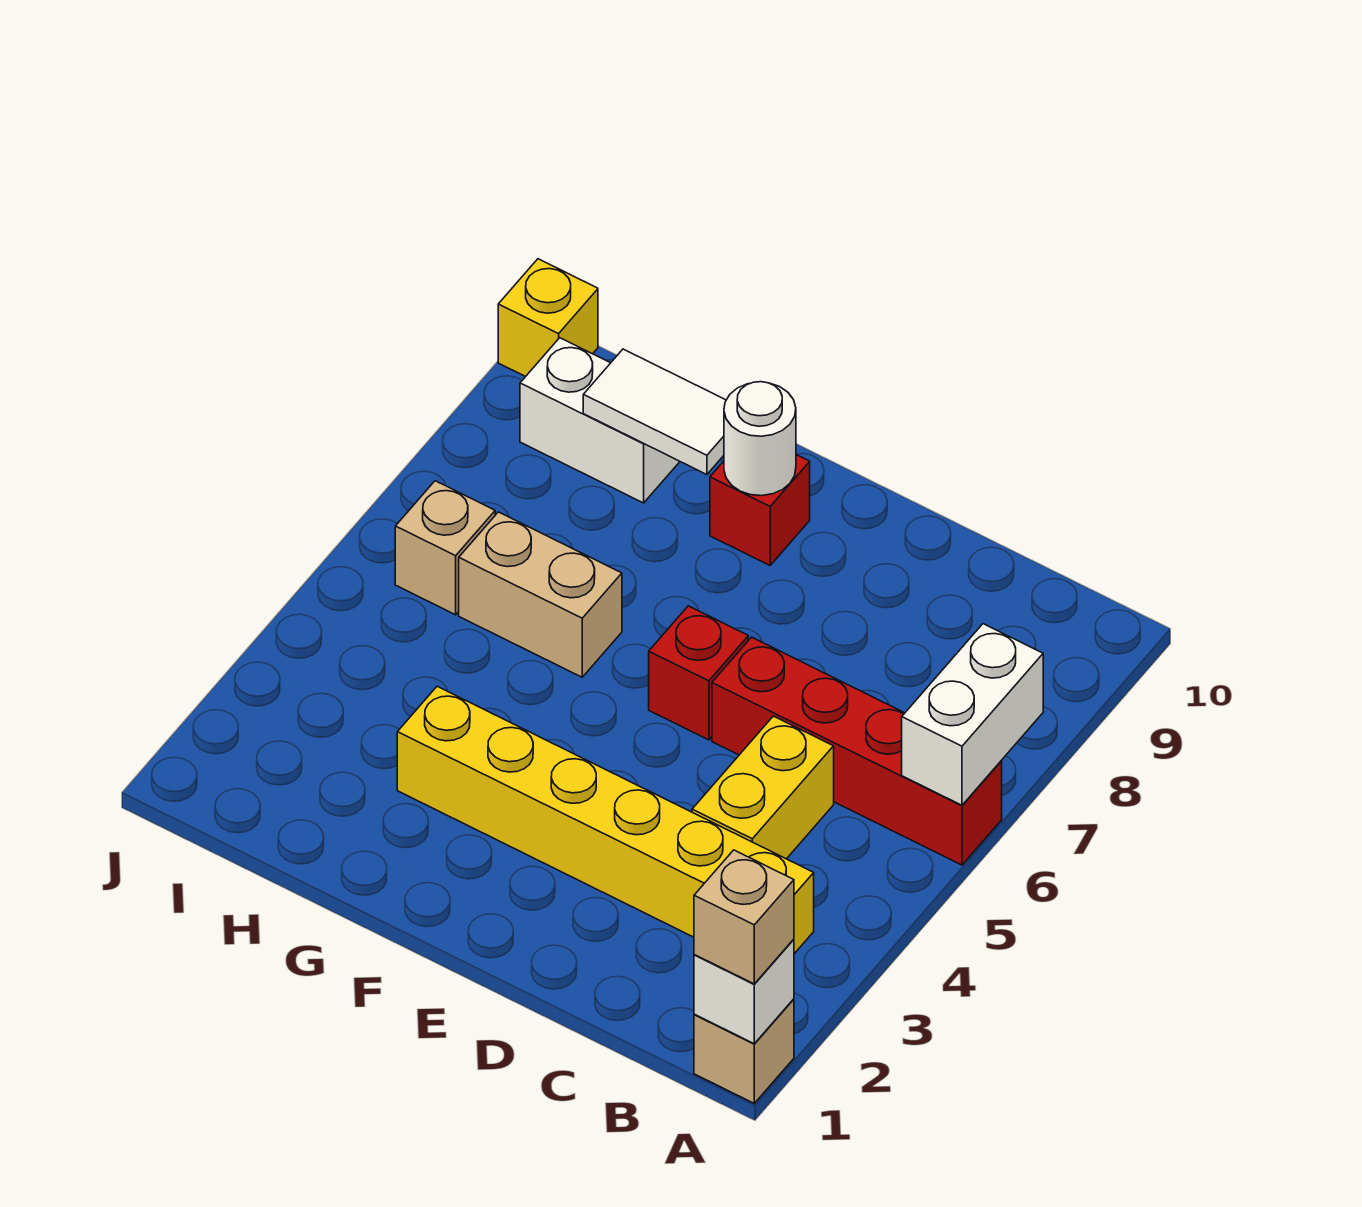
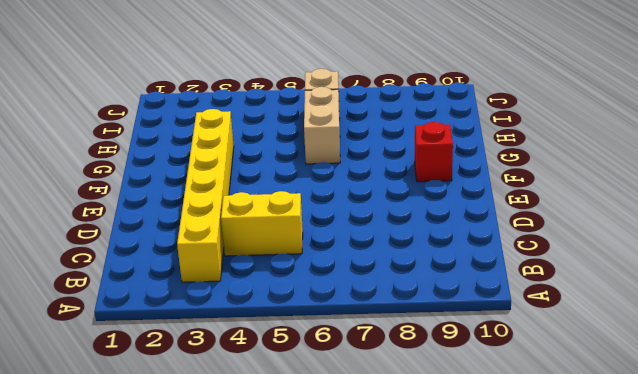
none -> tan 1x1 brick [694,999,794,1103]
none -> red 1x4 brick [712,637,1002,865]
none -> red 1x1 brick [649,606,748,740]

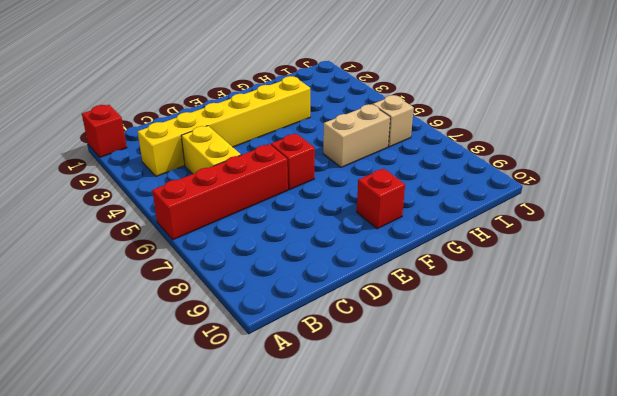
red 1x1 brick [82,105,127,157] -> tan 1x1 brick [694,999,794,1103]
none -> white 1x2 brick [520,338,680,503]
none -> yellow 1x1 brick [498,259,598,377]
none -> white 1x1 brick [694,939,794,1043]

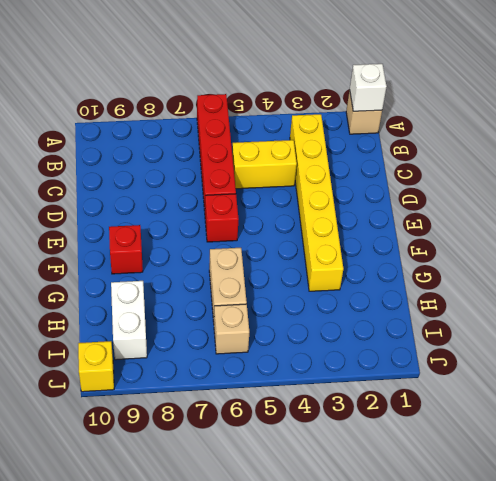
none -> white 1x2 brick [902,624,1043,805]
none -> white 1x1 round brick [724,382,796,496]
none -> white 1x2 tile [583,349,726,475]

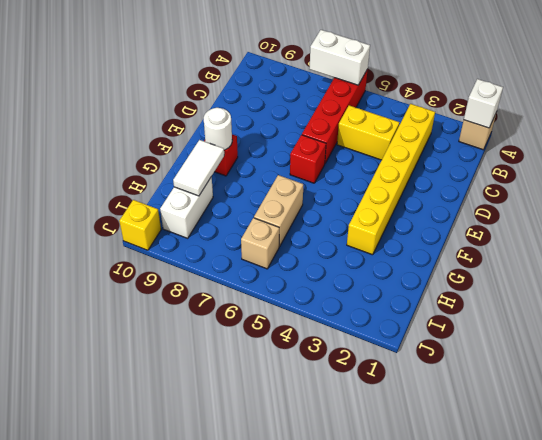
none -> tan 1x1 brick [694,850,794,984]

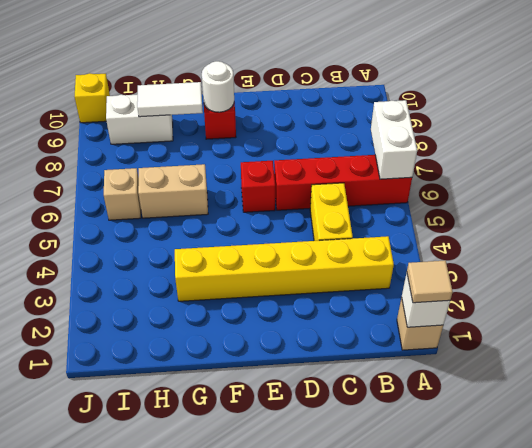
tan 1x1 tile [407,260,453,303] -> tan 1x1 brick [694,850,794,984]

